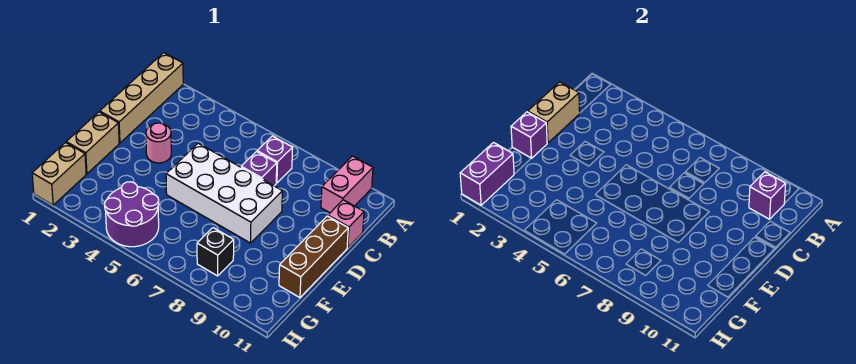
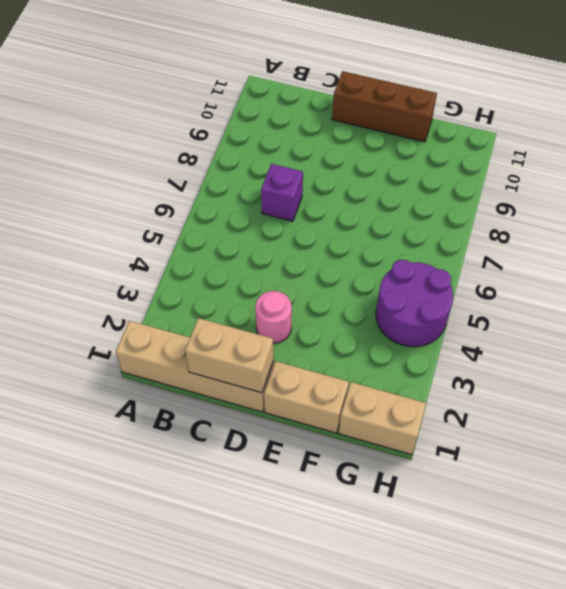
none -> pink 1x2 brick [321,156,373,213]
none -> purple 1x1 brick [257,136,293,183]
none -> pink 1x1 brick [328,200,364,248]

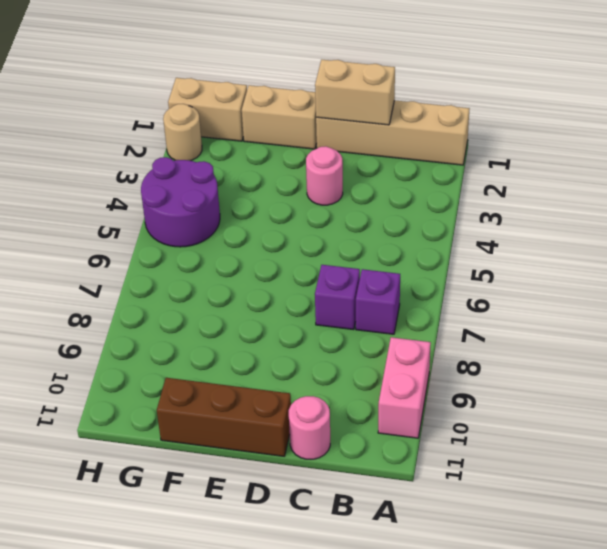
pink 1x2 brick [378,337,431,438] -> pink 1x2 brick turned to [321,156,373,213]
pink 1x1 round brick [289,396,330,459] -> pink 1x1 brick [328,200,364,248]
tan 1x1 round brick [163,104,202,161] -> none
none -> white 2x4 brick [166,143,282,243]
none -> black 1x1 brick [197,228,234,276]
none -> purple 1x1 brick [749,172,786,219]

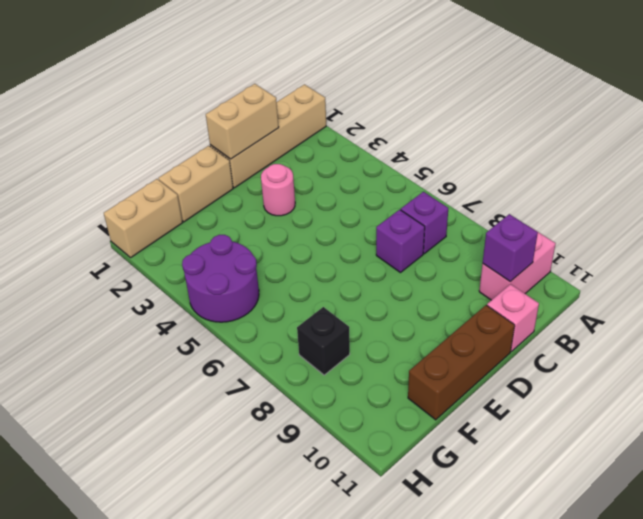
none -> white 2x4 brick [166,143,282,243]
none -> purple 1x1 brick [511,112,547,158]
none -> purple 1x2 brick [460,143,514,205]

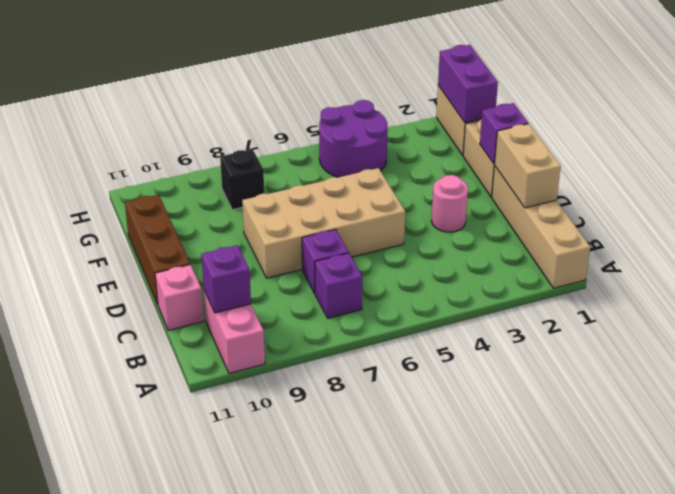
tan 2x4 brick [242,168,405,278] -> white 2x4 brick [166,143,282,243]

